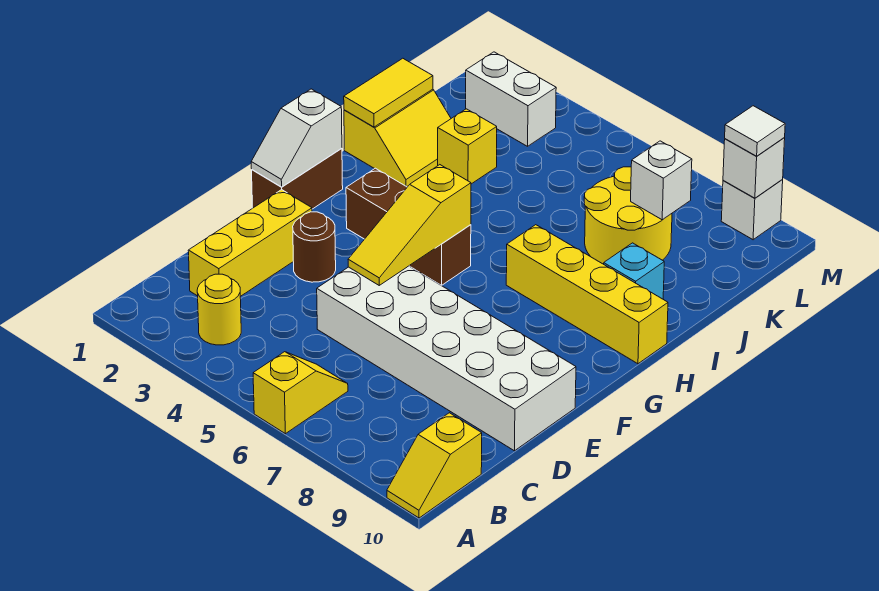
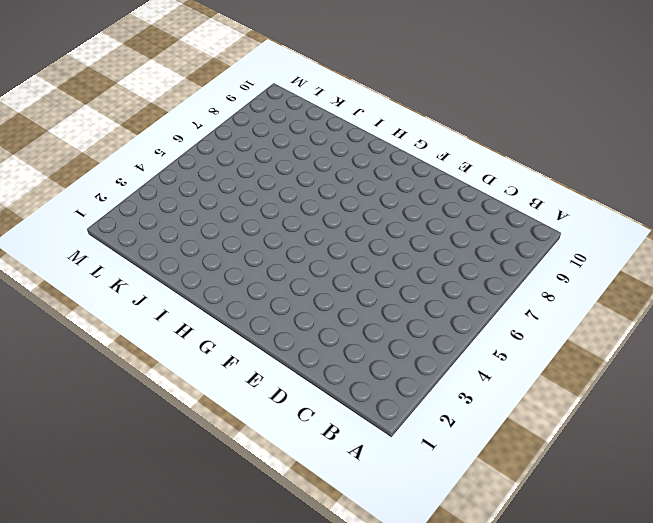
none -> yellow 1x2 slope [253,352,348,434]
none -> yellow 1x2 slope [387,413,482,518]
none -> yellow 1x1 round brick [197,274,241,345]

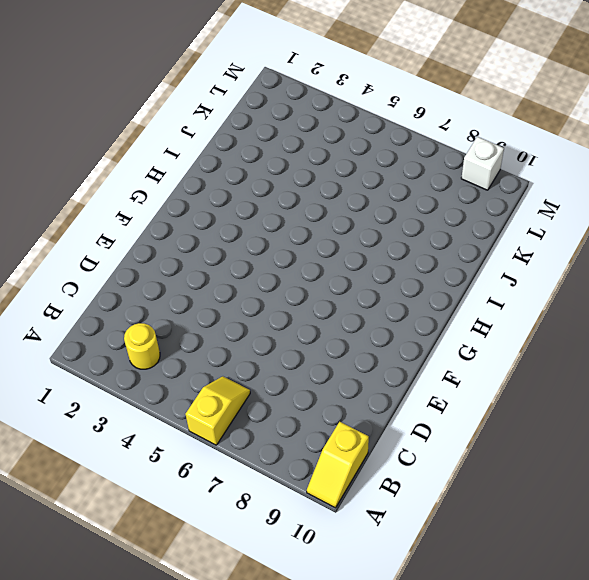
none -> yellow 1x3 brick [188,190,312,296]
none -> white 2x6 brick [317,266,576,451]
none -> brown 1x1 round brick [293,212,336,282]

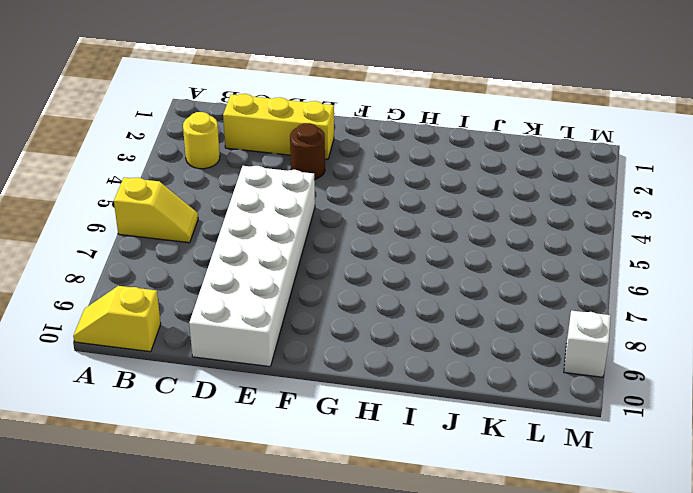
none -> brown 1x2 brick [252,148,343,209]
none -> brown 1x3 brick [346,168,471,286]
none -> yellow 1x4 brick [506,225,668,364]

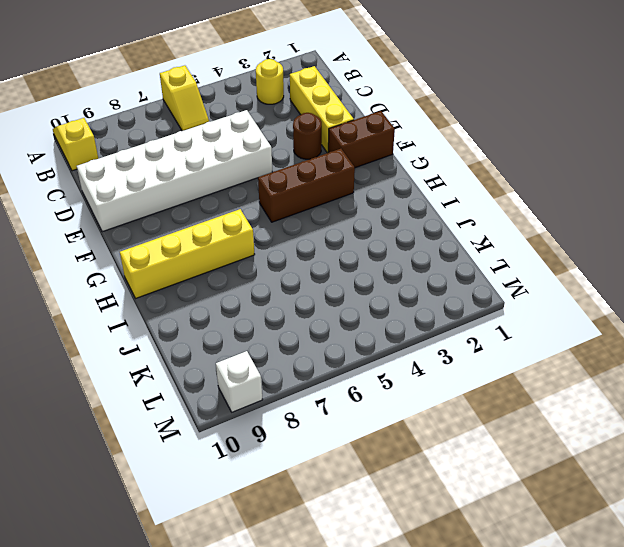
brown 1x2 brick [328,111,395,168] -> brown 1x2 brick turned to [252,148,343,209]
none -> yellow 2x2 slope [344,89,451,187]
none -> cyan 1x1 brick [604,243,664,299]
none -> yellow 1x1 brick [438,109,497,184]

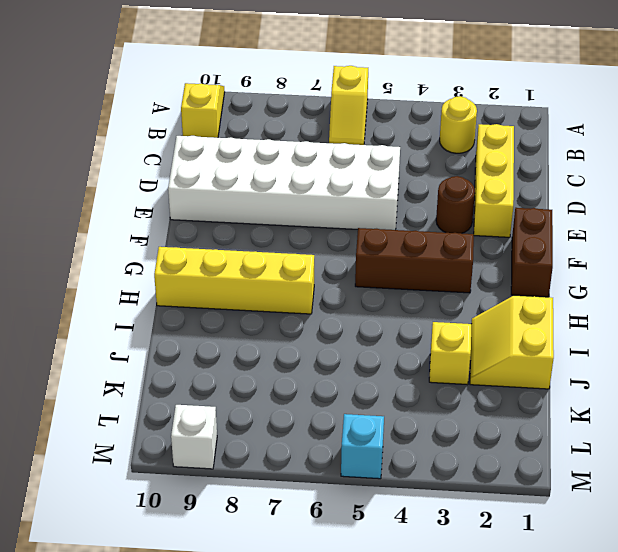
cyan 1x1 brick [341,414,384,479] -> cyan 1x1 brick moved to [604,243,664,299]
none -> yellow 2x2 round brick [584,167,672,264]
none -> white 1x2 brick [466,52,556,146]
none -> yellow 1x3 slope [348,165,471,285]

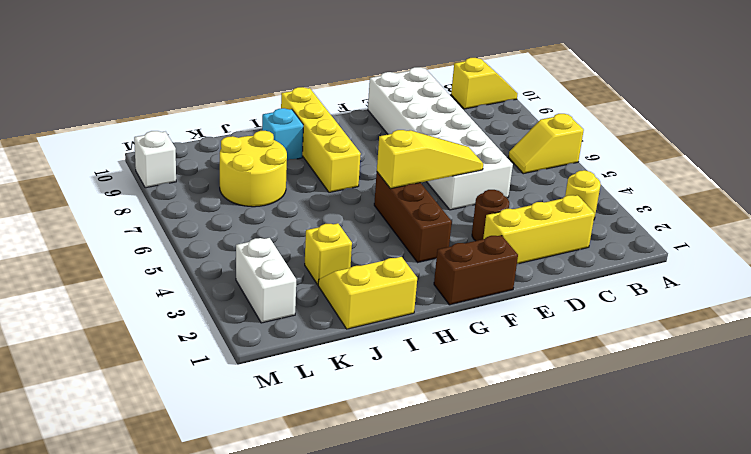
none -> white 1x2 slope [251,89,342,187]
none -> yellow 1x2 tile [344,58,433,127]
none -> white 1x1 brick [631,141,692,220]

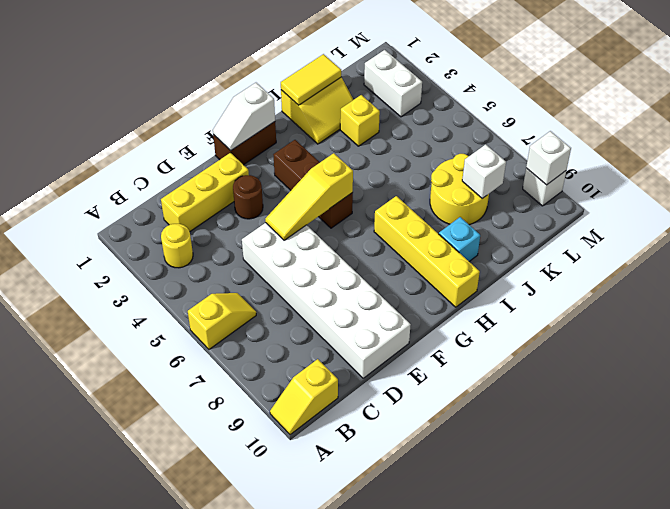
none -> white 1x1 tile [725,106,785,156]

